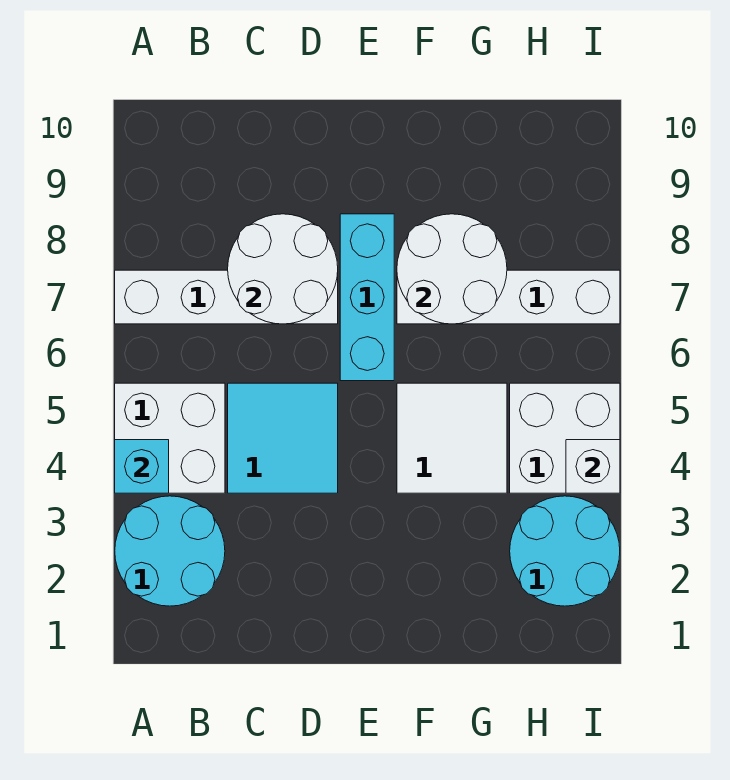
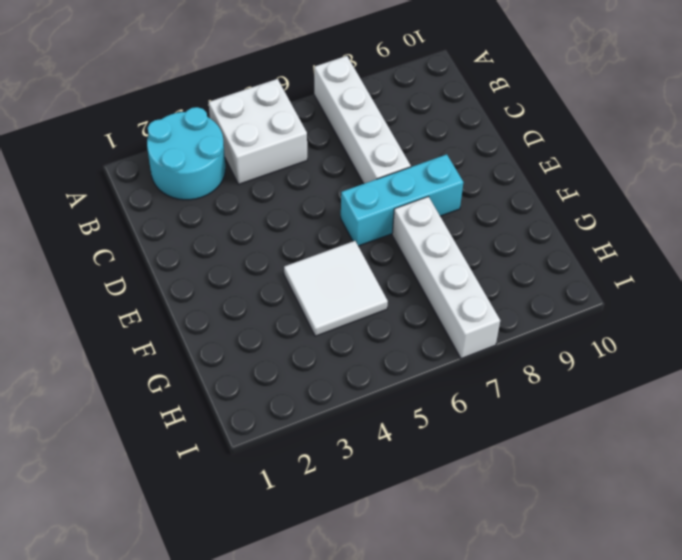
none -> cyan 2x2 tile [228,383,338,493]
none -> cyan 2x2 round brick [510,496,620,606]
none -> white 2x2 brick [510,383,620,493]

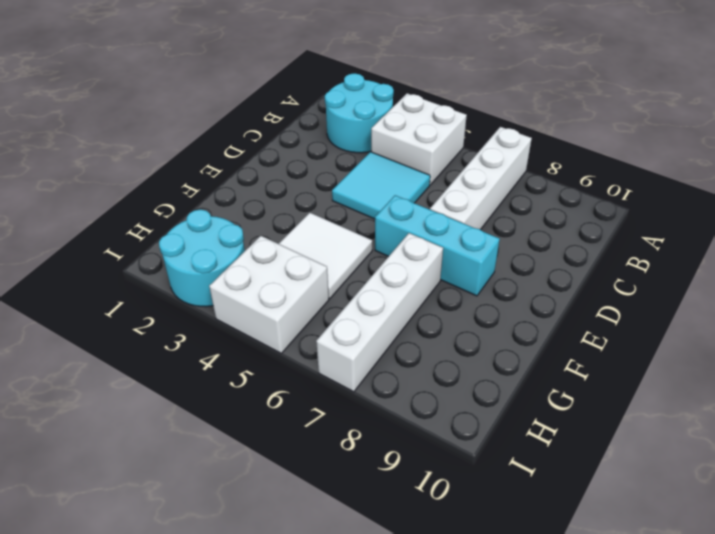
none -> cyan 1x1 brick [115,440,169,493]
none -> white 2x2 round brick [228,214,338,324]
none -> white 2x2 round brick [397,214,507,324]

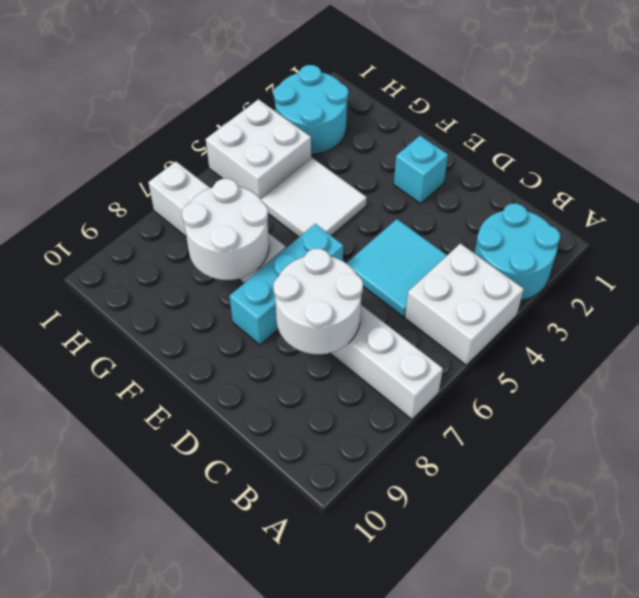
cyan 1x1 brick [394,136,448,204] -> cyan 1x1 brick moved to [115,440,169,493]
none -> white 1x1 brick [566,440,620,493]

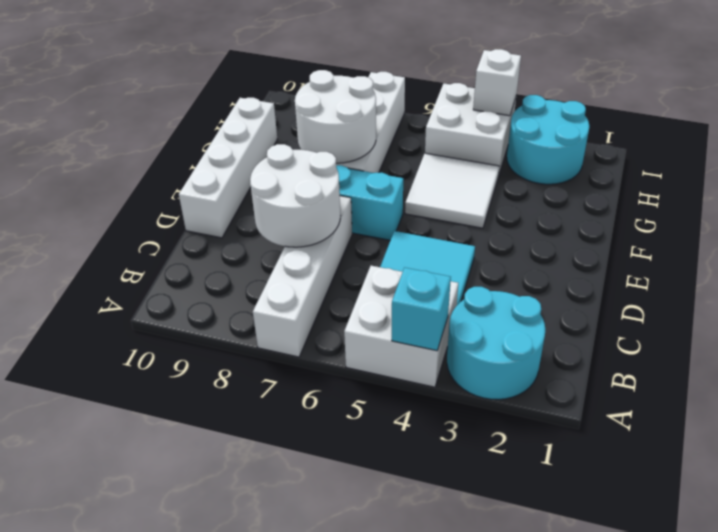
white 1x4 brick [179,98,277,238] -> none

